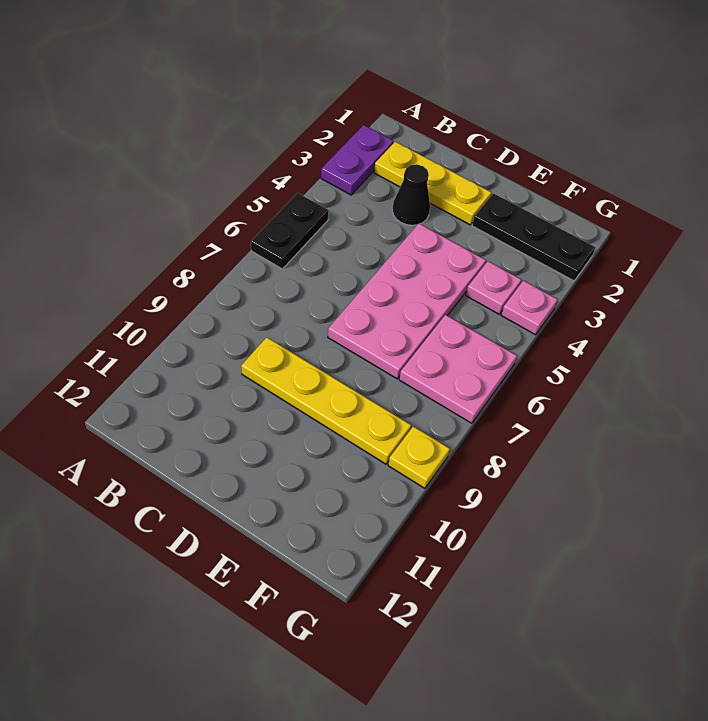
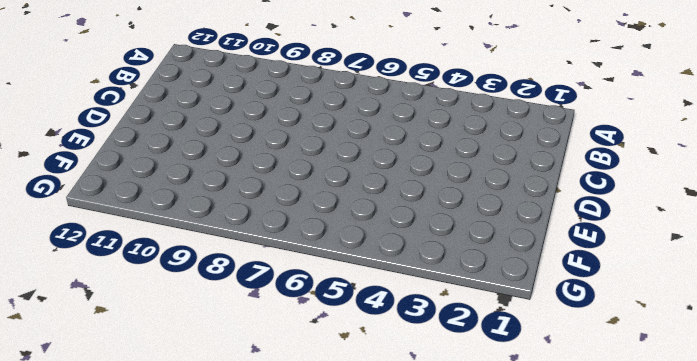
none -> purple 1x2 plate [321,125,394,195]
none -> black 1x2 plate [251,193,329,269]

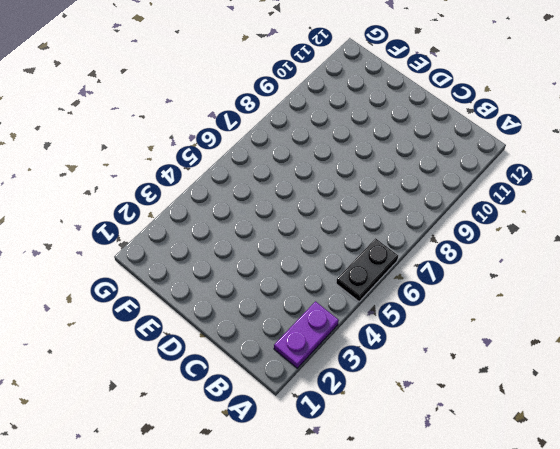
none -> yellow 1x3 plate [374,142,492,225]
none -> black 1x1 cone [392,164,430,225]

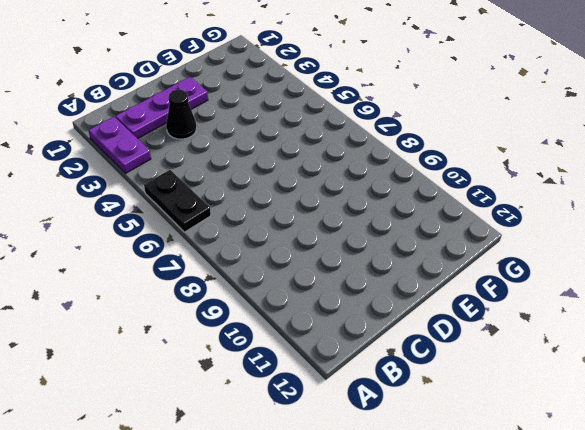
purple 1x3 plate [115,77,208,139] -> yellow 1x3 plate [374,142,492,225]
none -> yellow 1x4 plate [241,337,411,464]
none -> pink 2x4 plate [328,224,486,379]

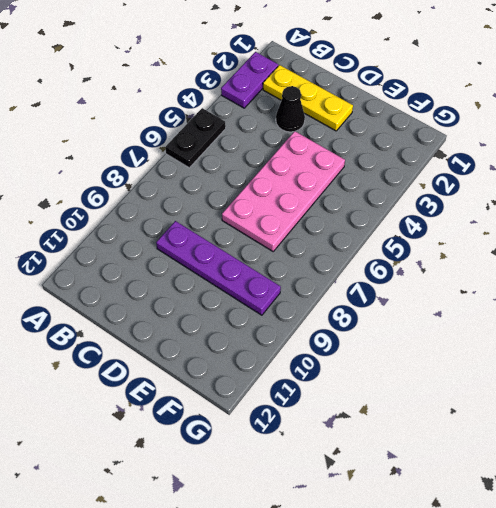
purple 1x4 plate [156,221,281,315] -> yellow 1x4 plate [241,337,411,464]
none -> black 1x3 plate [472,193,595,281]
none -> pink 1x1 plate [466,261,521,314]

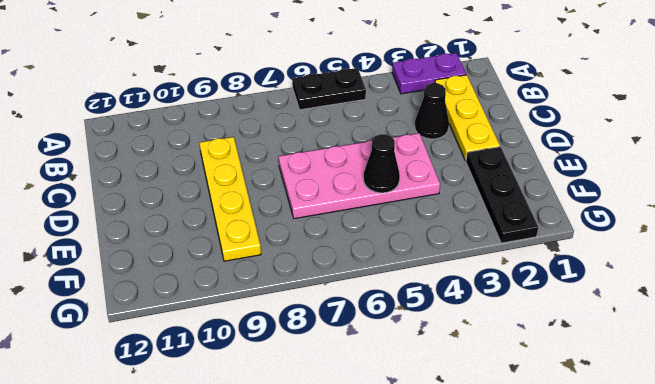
black 1x1 cone [363,134,400,193] -> none
none -> pink 1x1 plate [466,261,521,314]
none -> pink 2x2 plate [399,315,517,423]

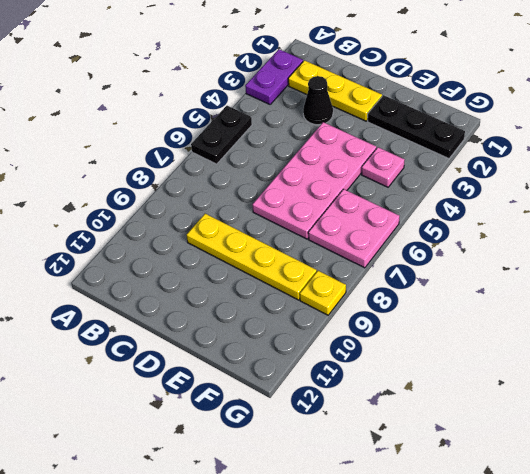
none -> pink 1x1 plate [501,281,558,335]

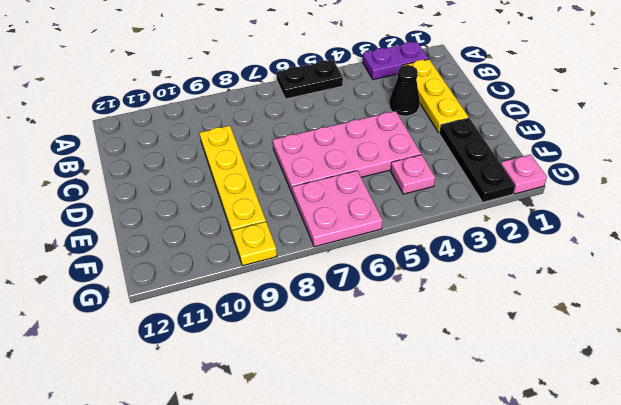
pink 1x1 plate [501,155,547,194] -> pink 1x1 plate moved to [501,281,558,335]

